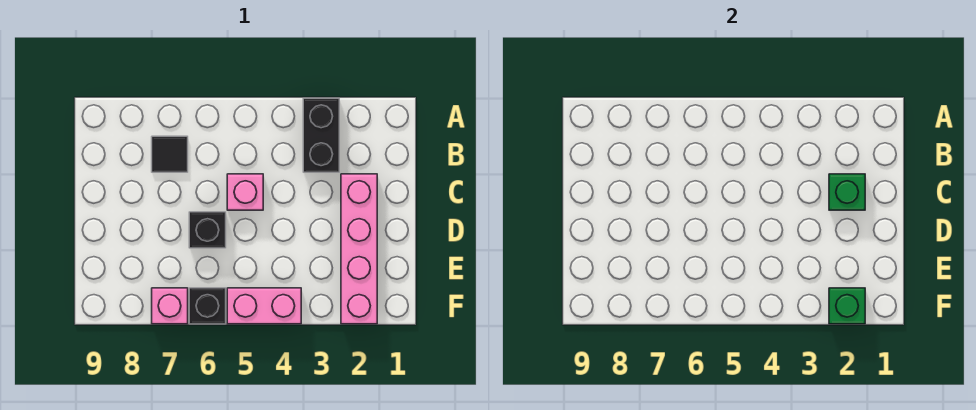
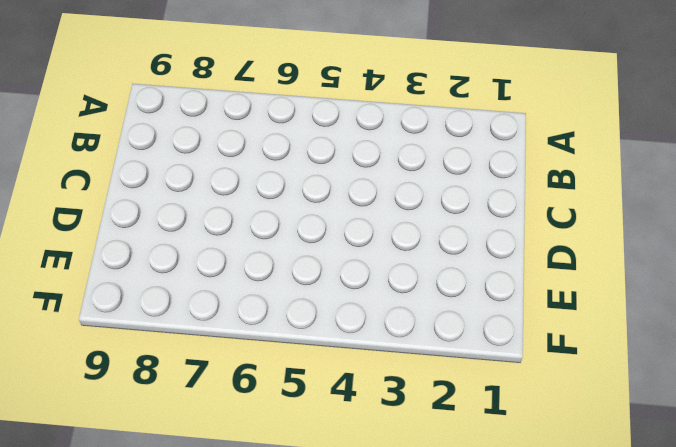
none -> black 1x2 brick [303,98,339,172]
none -> black 1x1 tile [152,136,188,172]

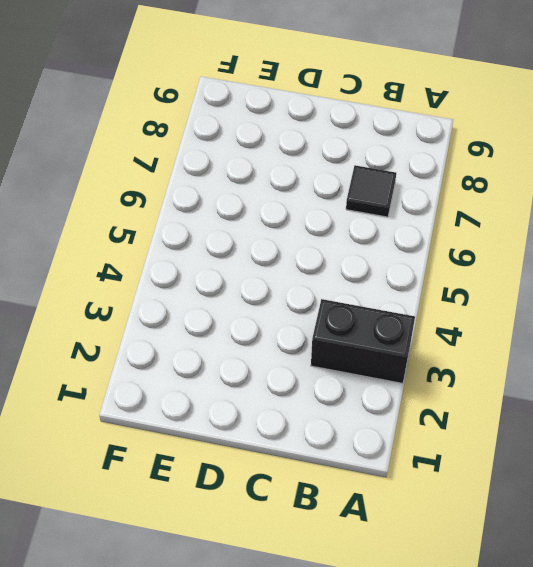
none -> pink 1x4 brick [341,174,377,324]
none -> pink 1x1 brick [227,174,263,210]

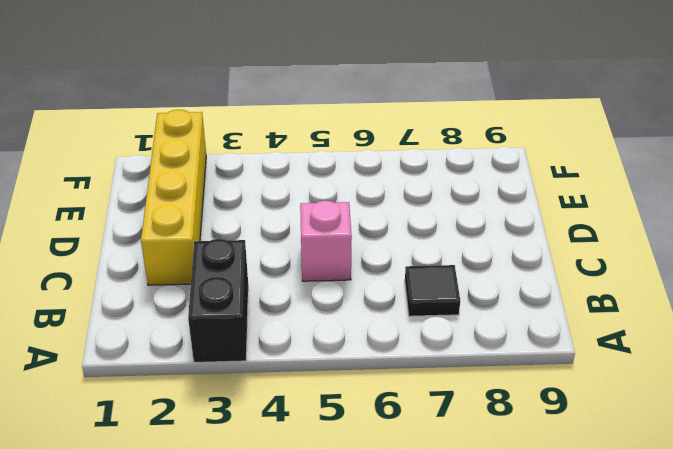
yellow 1x4 brick [141,110,206,285] -> pink 1x4 brick [341,174,377,324]
none -> black 1x1 brick [189,212,226,248]
none -> pink 1x2 brick [227,288,301,324]

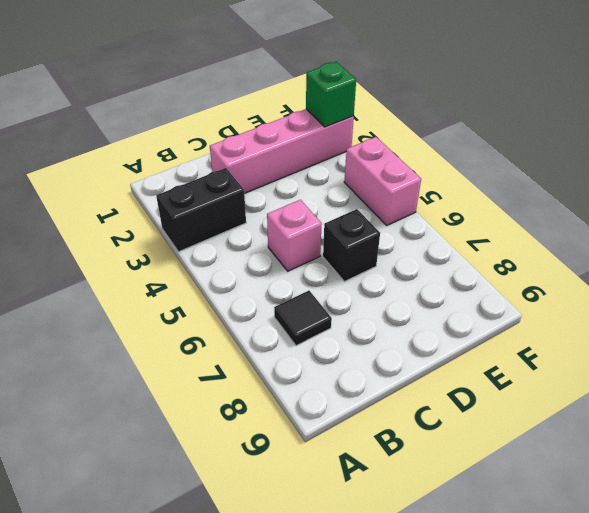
none -> black 1x1 brick [189,288,226,324]
none -> pink 1x1 brick [152,288,188,324]

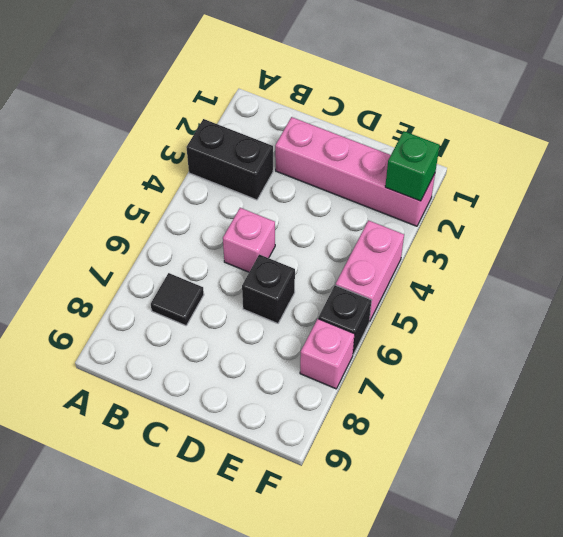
none -> green 1x1 brick [829,174,865,210]

